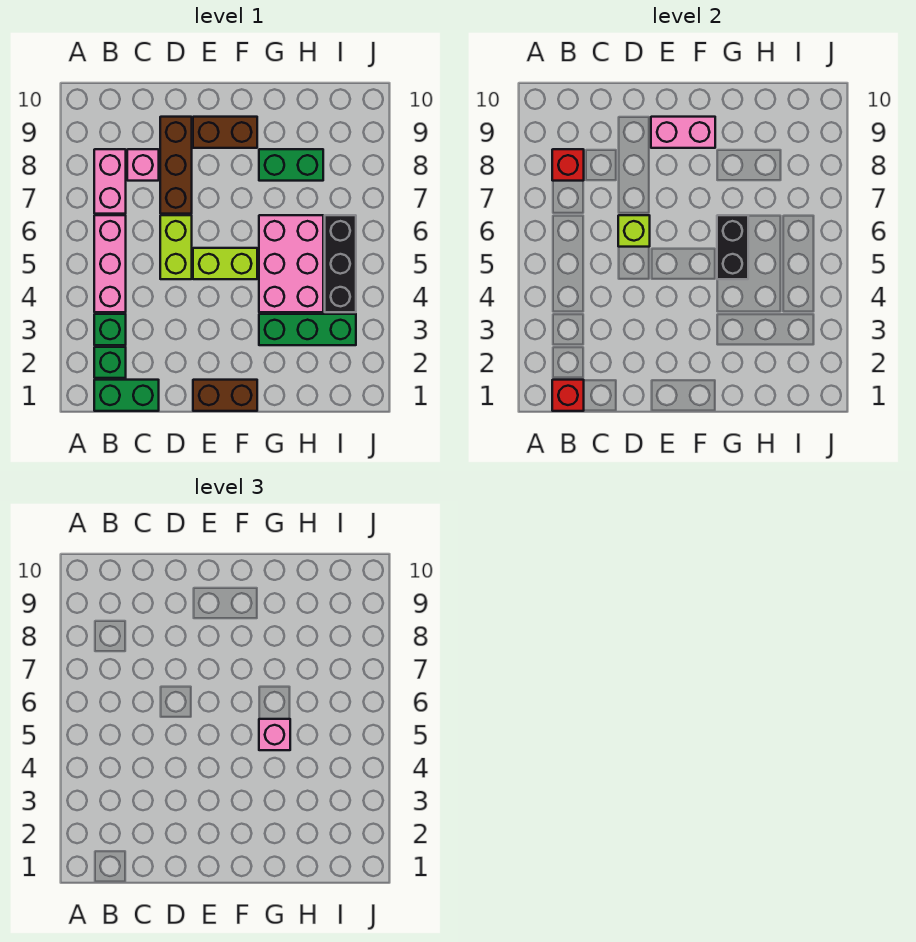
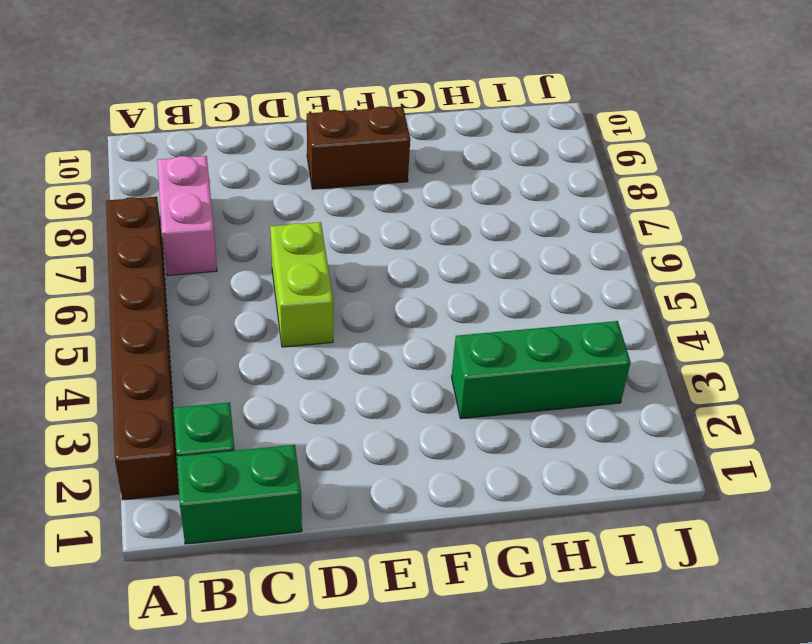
brown 1x6 brick [106,197,179,500] -> none
none -> green 1x1 brick [94,314,126,345]
none -> pink 1x3 brick [94,215,126,312]
none -> pink 1x1 brick [127,149,159,181]

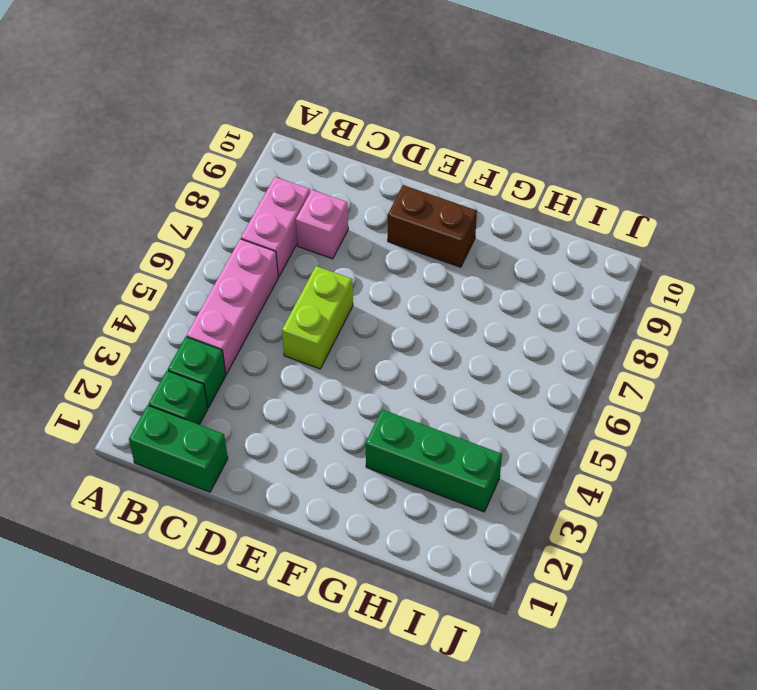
none -> brown 1x3 brick [160,117,192,214]
none -> brown 1x2 brick [193,380,257,411]
none -> lime 1x2 brick [193,248,257,279]

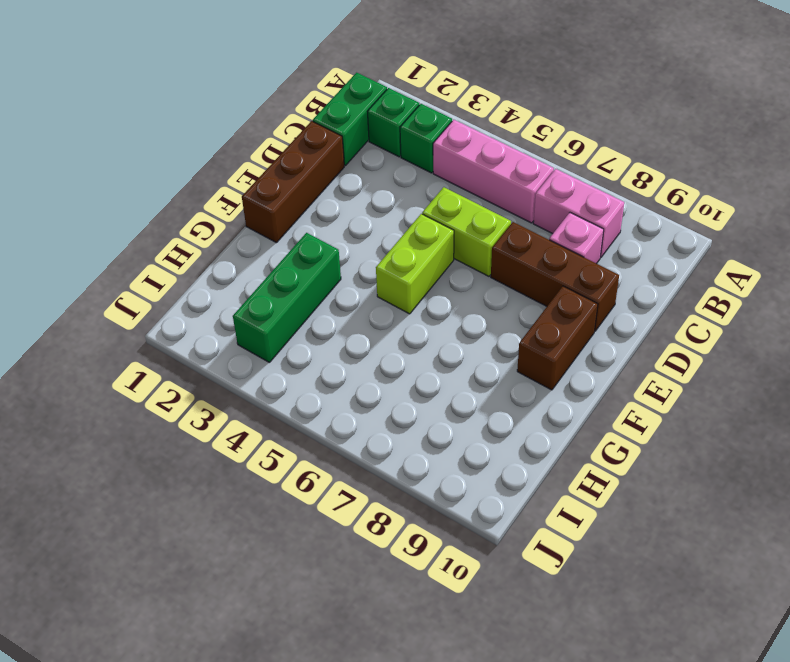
brown 1x3 brick [242,121,344,243] -> brown 1x2 brick [193,380,257,411]
none -> pink 2x3 brick [259,215,323,312]
none -> green 1x2 brick [259,149,323,181]
none -> black 1x3 brick [325,215,356,312]

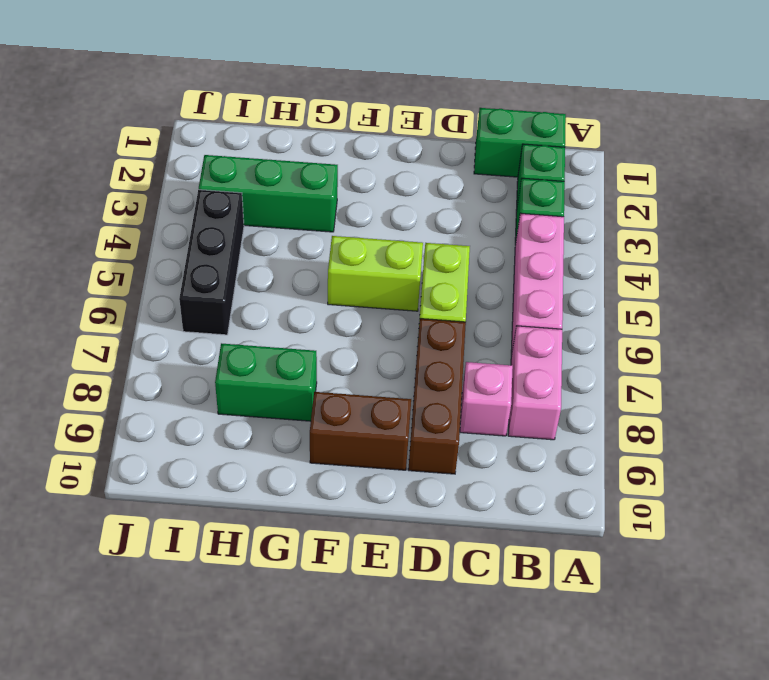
none -> brown 1x2 brick [193,380,257,411]
none -> pink 2x3 brick [259,215,323,312]
none -> red 1x1 brick [552,380,584,411]

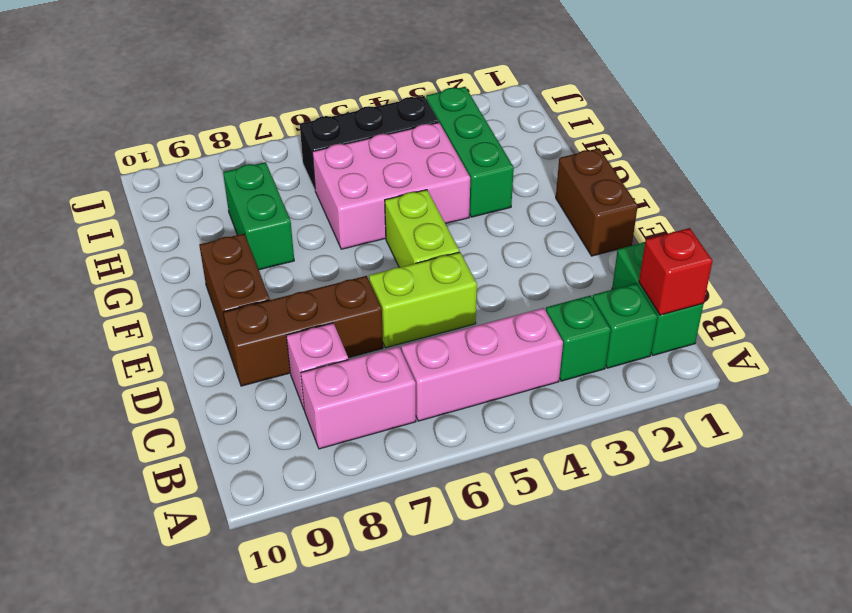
none -> red 1x1 brick [552,149,584,181]
none -> lime 1x1 brick [618,215,650,247]
none -> pink 1x2 brick [651,117,715,148]

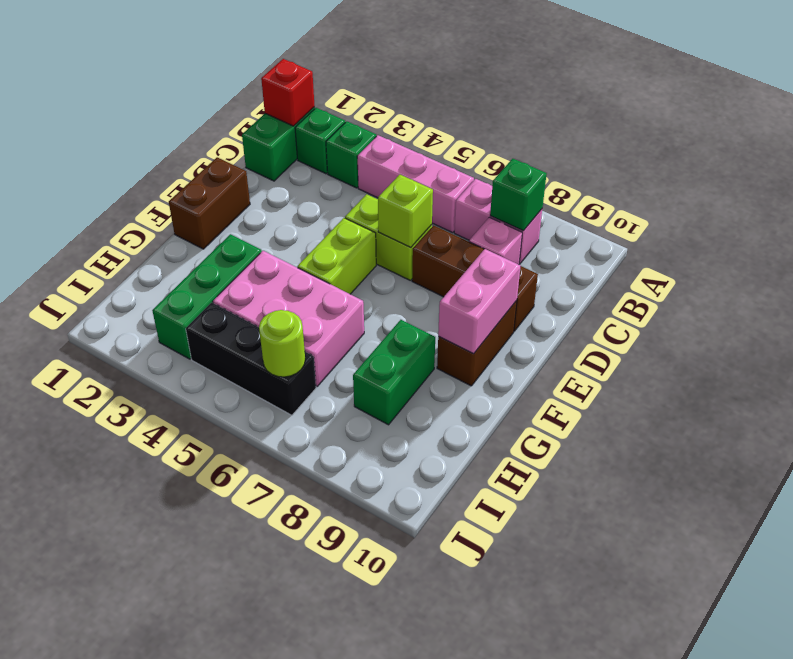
green 1x1 brick [490,159,547,231] -> red 1x1 brick [552,149,584,181]
lime 1x1 round brick [259,310,305,377] -> none
none -> black 1x2 brick [717,215,748,279]
none -> pink 1x1 brick [259,719,290,750]

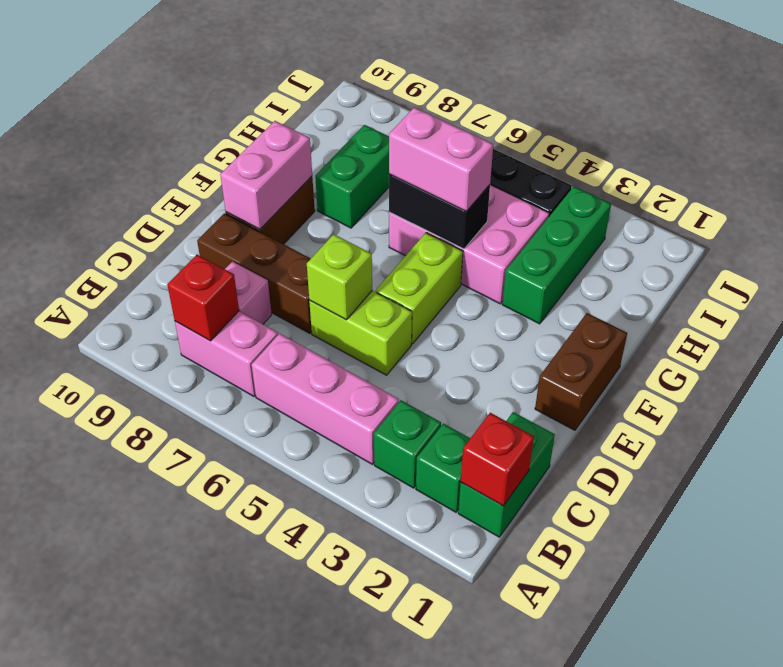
pink 1x2 brick [389,107,493,211] -> pink 1x1 brick [259,719,290,750]

